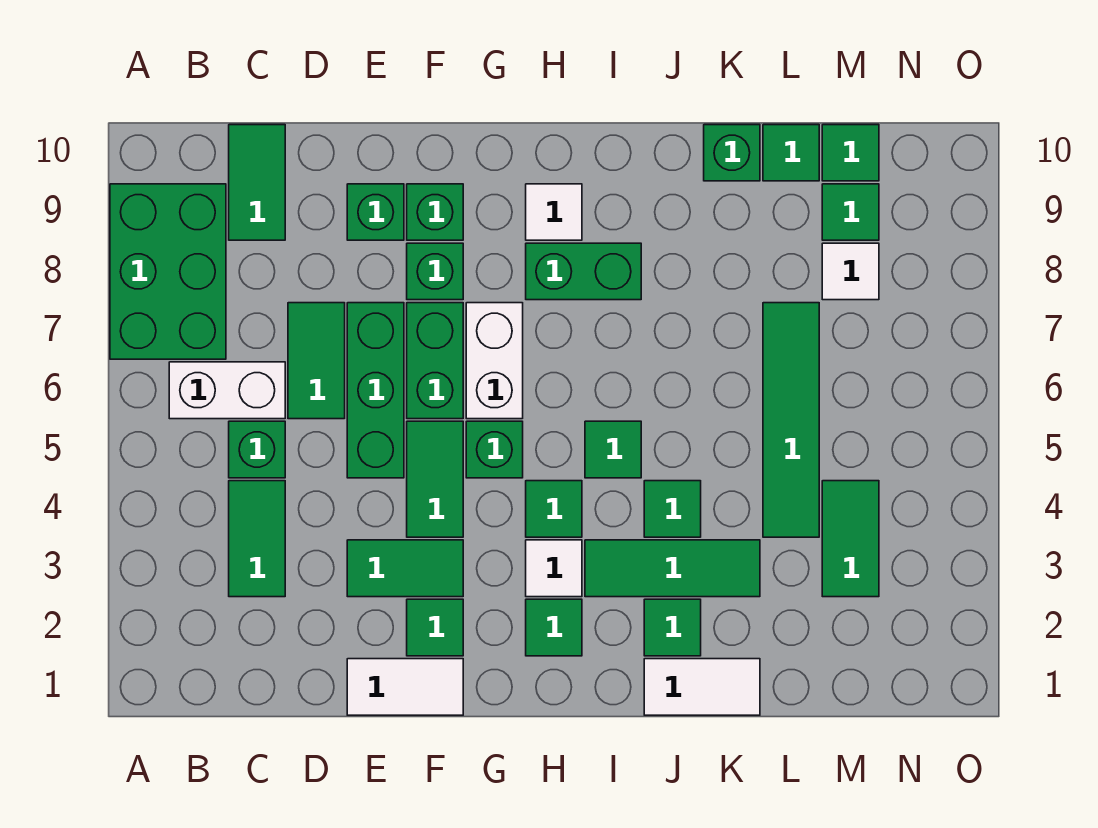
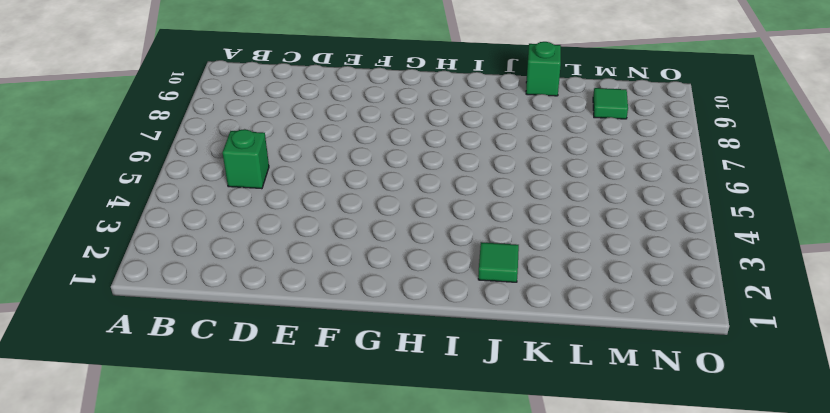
none -> green 2x3 brick [110,184,226,359]
none -> white 1x2 brick [169,362,285,419]
none -> green 1x2 tile [229,481,285,597]
none -> green 1x2 tile [229,125,285,240]

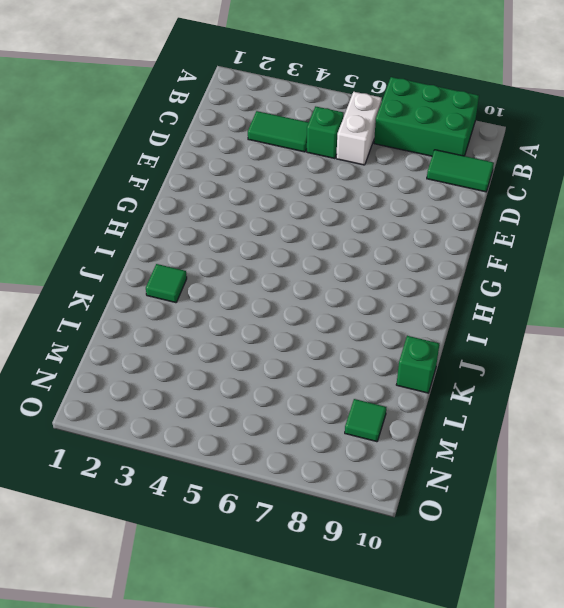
none -> green 1x2 tile [288,303,345,419]
none -> white 1x2 tile [347,659,463,715]
none -> green 1x2 tile [347,540,463,597]
none -> green 1x3 brick [347,303,404,478]

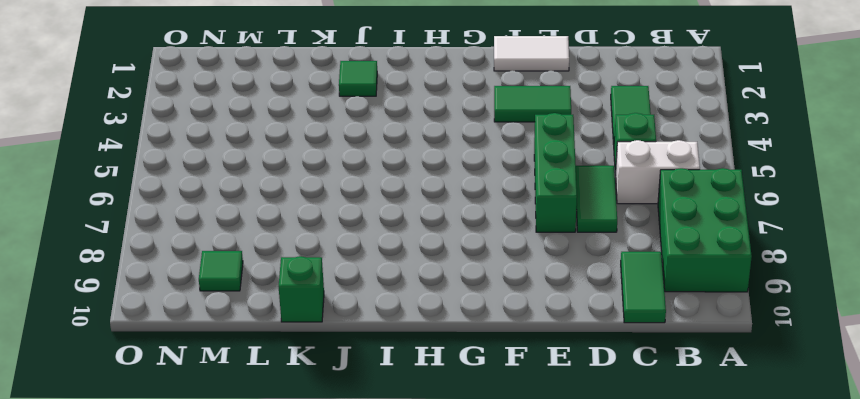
none -> green 1x1 brick [347,184,404,240]
none -> green 1x1 tile [407,599,463,656]
none -> green 1x2 tile [407,421,463,537]
none -> green 1x2 brick [407,303,463,419]

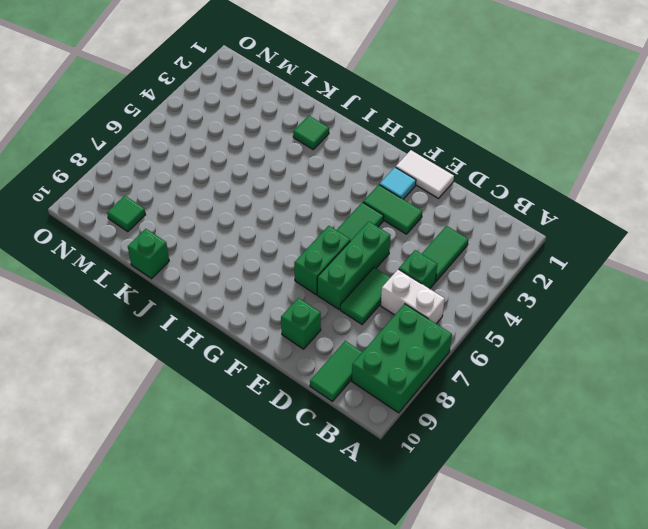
cyan 1x1 tile [379,167,416,199] -> green 1x1 tile [407,599,463,656]
none -> green 1x1 brick [407,243,463,300]
none -> green 1x1 brick [407,184,463,240]
none -> green 1x1 brick [466,421,523,478]
none -> white 1x2 brick [466,303,523,419]

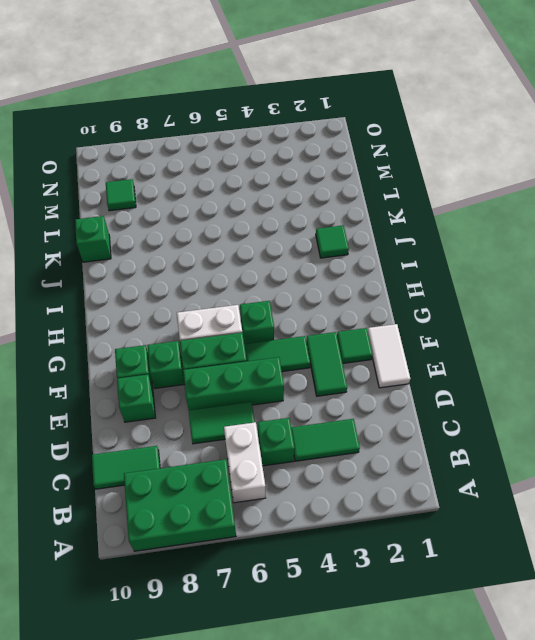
none -> green 1x1 tile [526,599,582,656]
none -> white 1x1 tile [526,540,582,597]
none -> green 1x1 tile [526,481,582,537]
none -> green 1x2 brick [526,243,641,300]

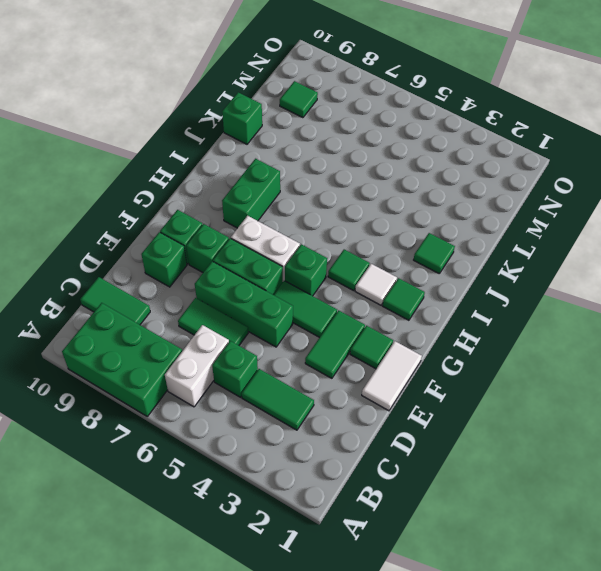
none -> white 1x1 tile [526,184,582,240]
none -> green 1x3 tile [585,540,760,597]
none -> green 1x1 tile [585,421,641,478]
none -> white 1x2 tile [644,659,760,715]

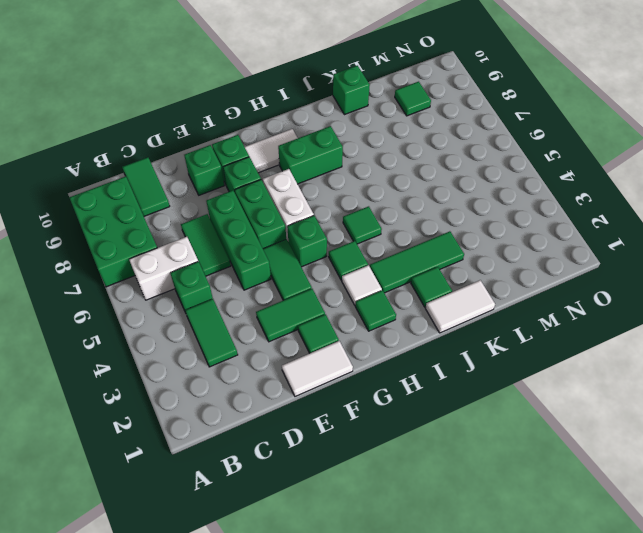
white 1x2 tile [245,129,298,173] -> white 1x1 tile [526,184,582,240]
none -> green 1x1 tile [644,481,701,537]
none -> green 1x4 tile [763,303,819,537]
none -> green 1x1 tile [763,125,819,181]
none -> green 1x2 tile [822,481,879,597]

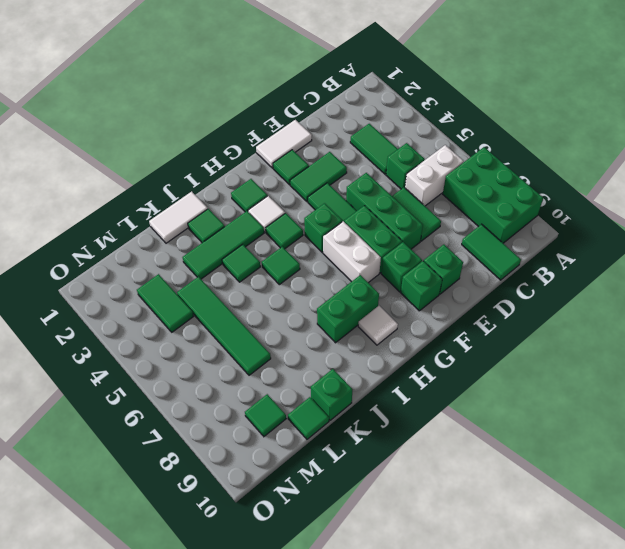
none -> white 1x1 tile [822,243,879,300]
none -> green 1x1 tile [822,125,879,181]

